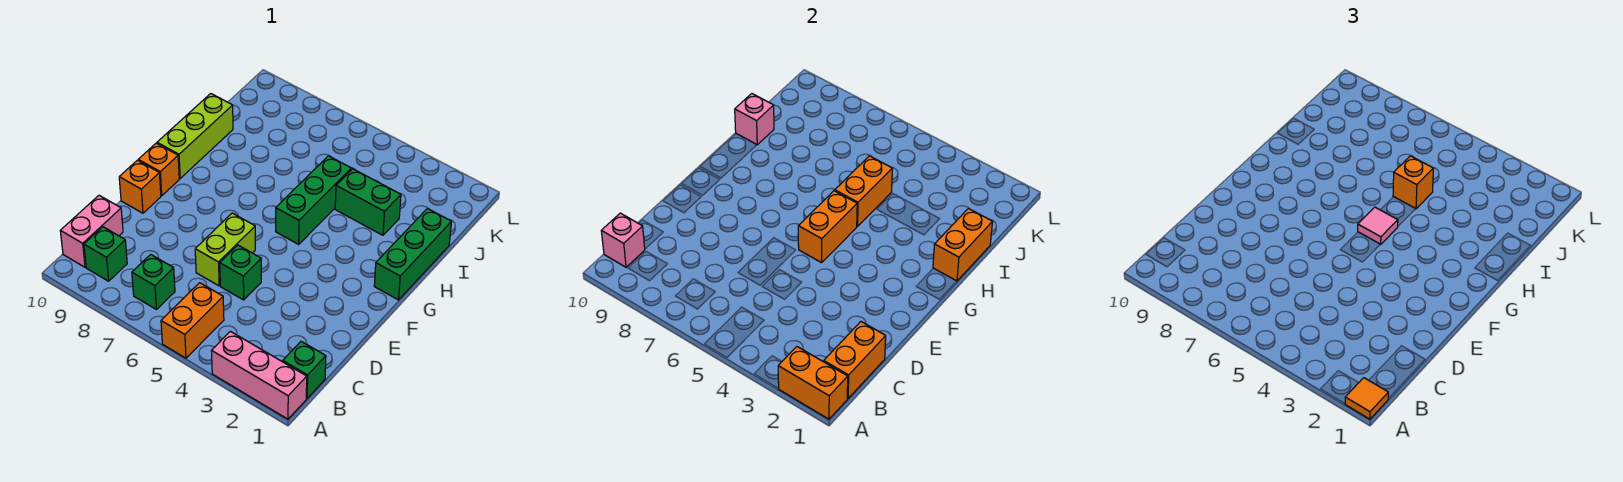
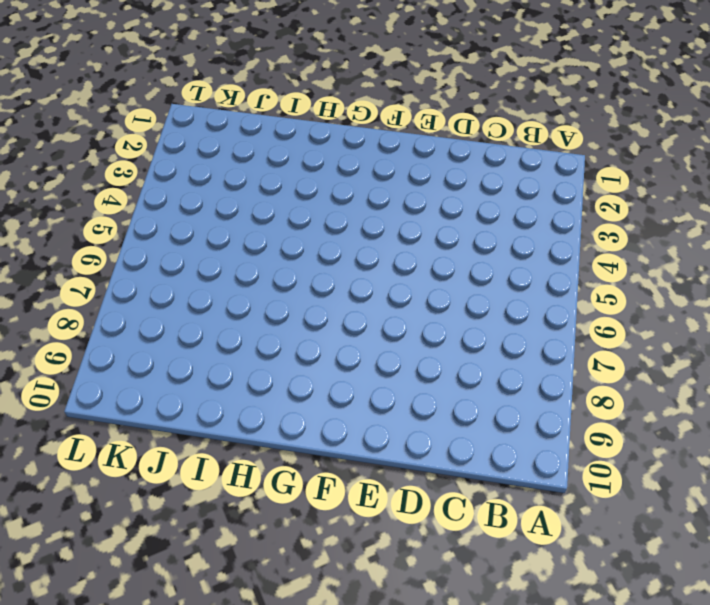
none -> pink 1x3 brick [212,331,307,419]
none -> orange 1x2 brick [161,283,224,358]
none -> green 1x1 brick [283,341,326,398]

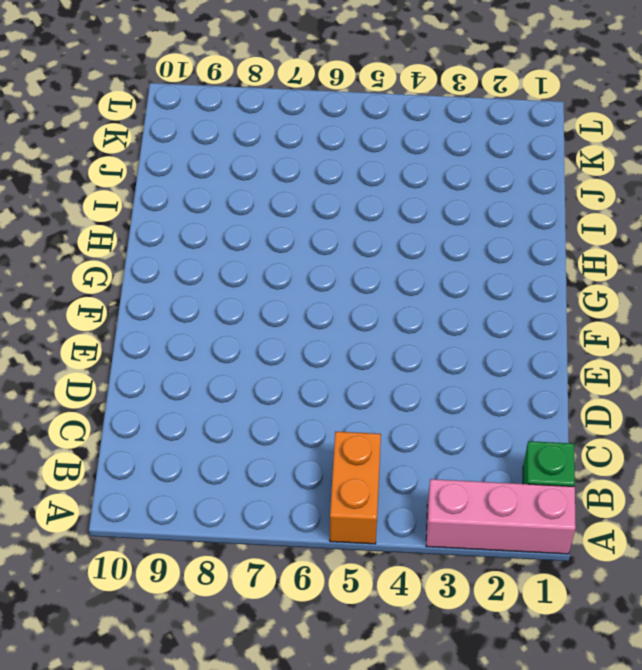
none -> green 1x1 brick [132,254,175,310]
none -> green 1x1 brick [84,227,127,281]
none -> pink 1x2 brick [60,195,123,267]

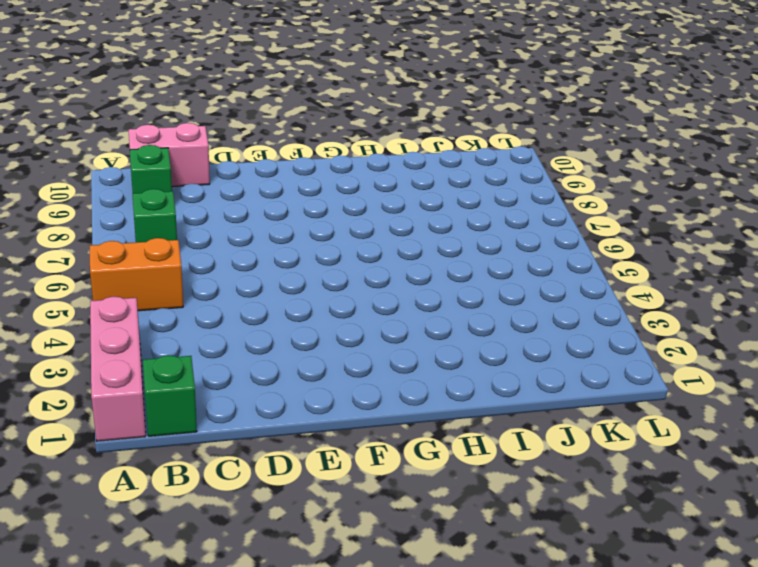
none -> green 1x1 brick [220,245,261,300]
none -> lime 1x2 brick [195,213,255,286]
none -> orange 1x1 brick [119,160,161,213]

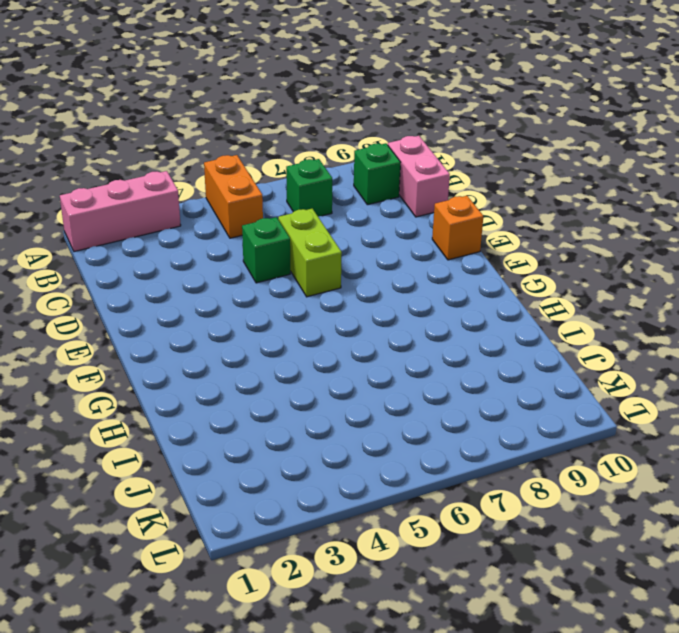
none -> green 1x1 brick [283,341,326,398]
none -> orange 1x1 brick [138,143,179,196]
none -> green 1x3 brick [374,208,451,300]

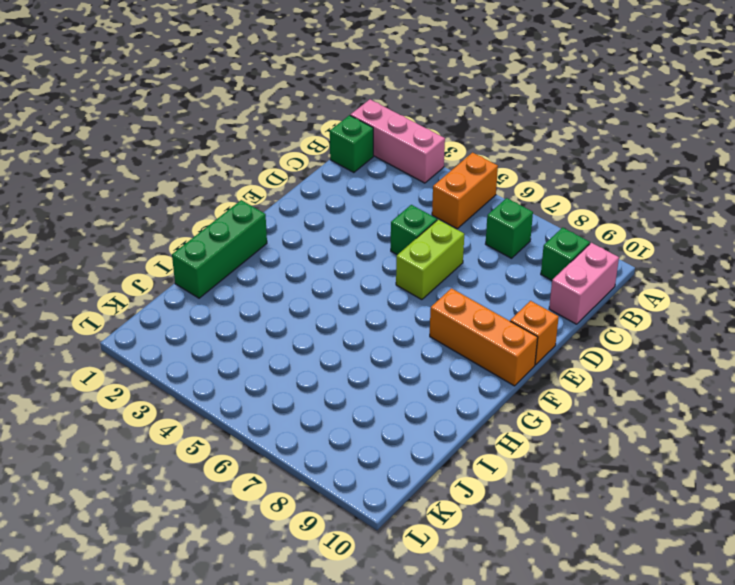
orange 1x3 brick [430,288,538,386] -> orange 1x1 brick [138,143,179,196]
none -> green 1x3 brick [276,156,352,244]
none -> lime 1x3 brick [157,94,233,178]
none -> green 1x2 brick [335,169,401,235]

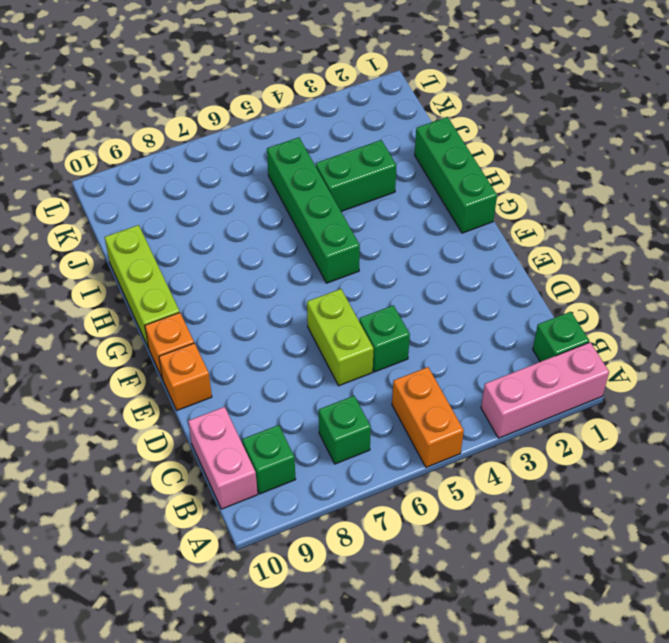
green 1x4 brick [267,137,360,283] -> green 1x3 brick [276,156,352,244]
none -> orange 1x2 brick [778,347,848,419]
none -> orange 1x2 brick [824,322,886,398]
none -> pink 1x1 brick [601,213,645,267]

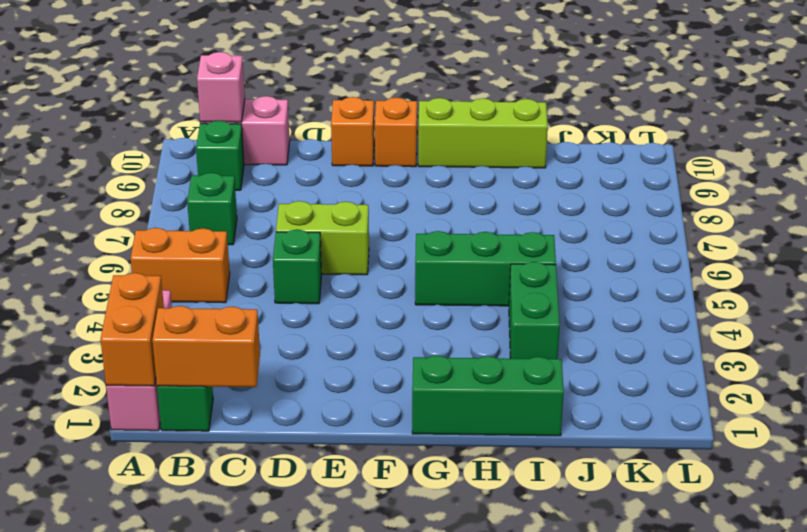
none -> orange 1x2 brick [798,191,857,263]
none -> orange 1x2 brick [933,208,992,281]
none -> orange 1x2 brick [835,156,893,226]

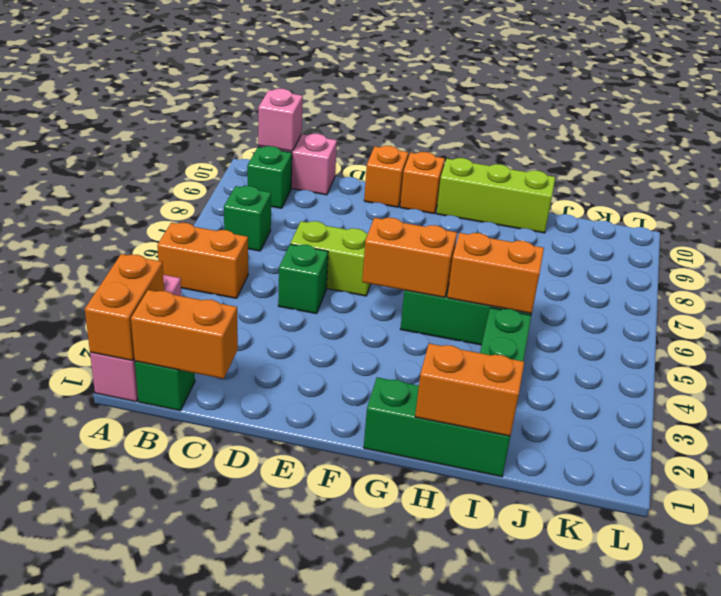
none -> pink 1x1 brick [735,94,774,145]
none -> orange 1x1 tile [1345,378,1388,419]
none -> pink 1x1 tile [1358,207,1398,244]

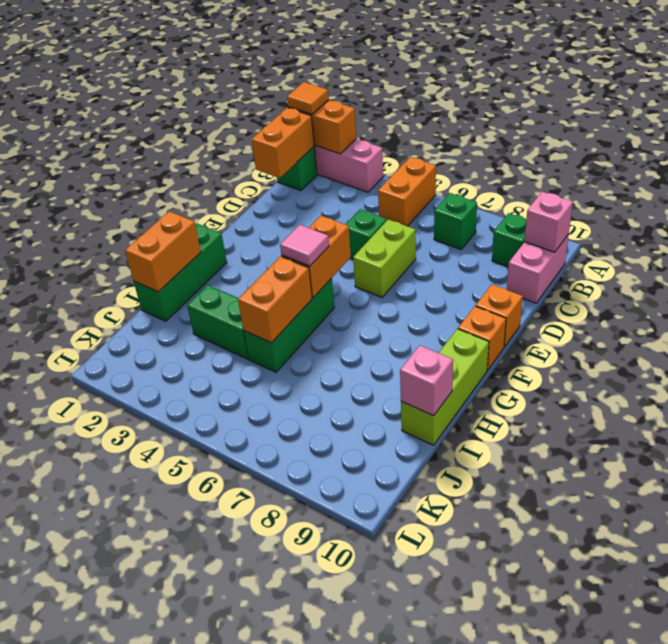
none -> orange 1x1 brick [1393,156,1434,209]

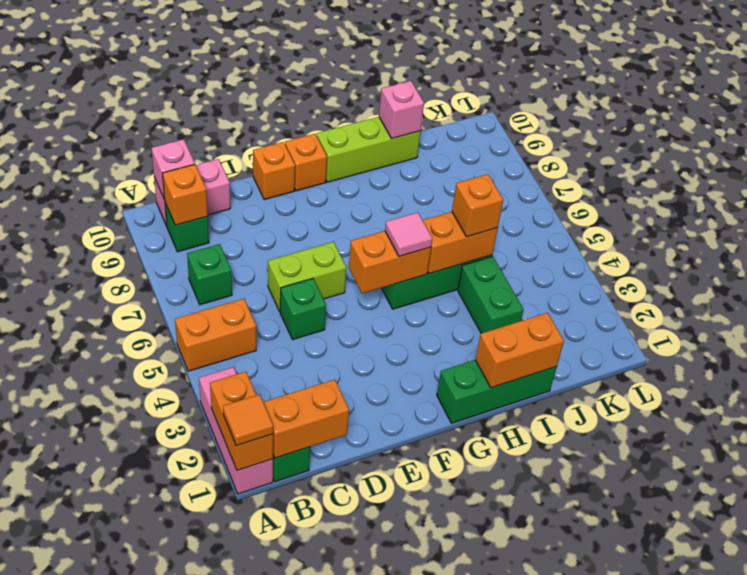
orange 1x1 brick [163,164,208,225] -> none

